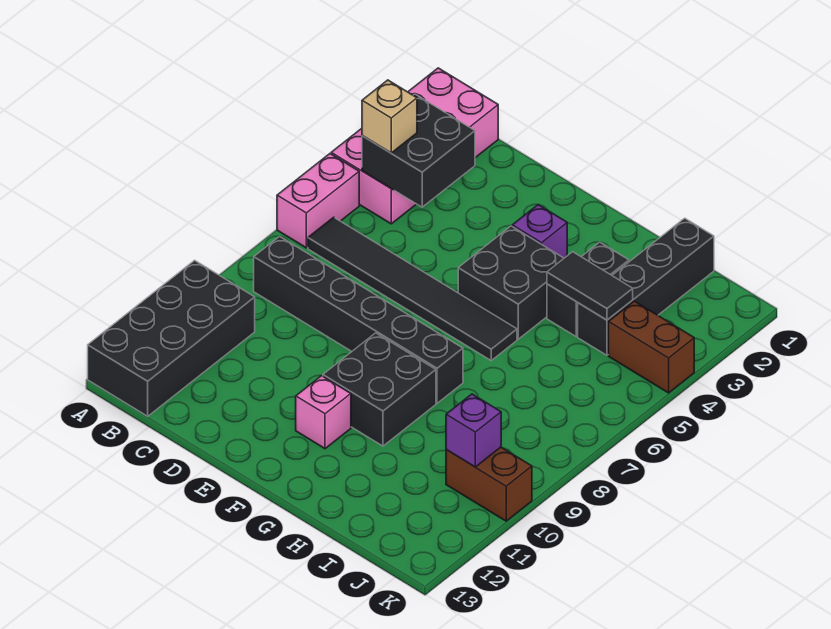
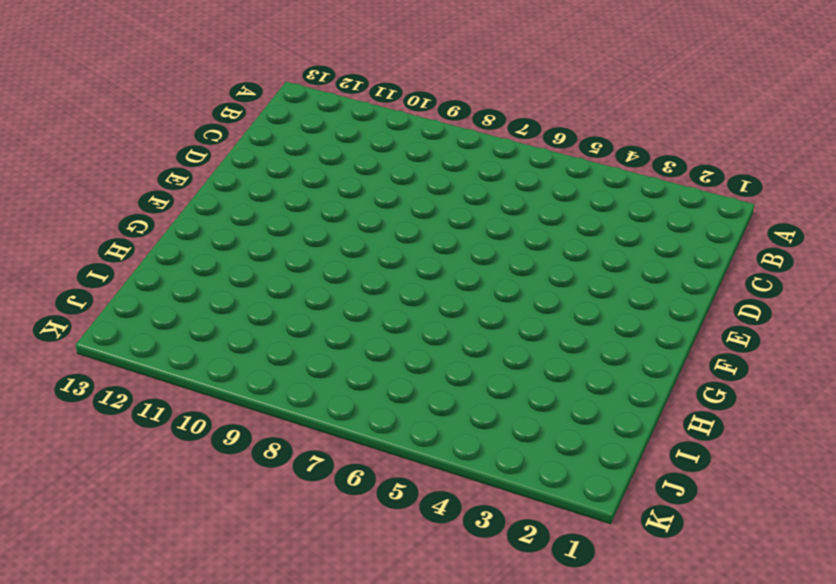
none -> pink 2x4 brick [331,68,498,224]
none -> pink 1x2 brick [277,154,359,248]
none -> black 2x4 brick [88,260,255,416]

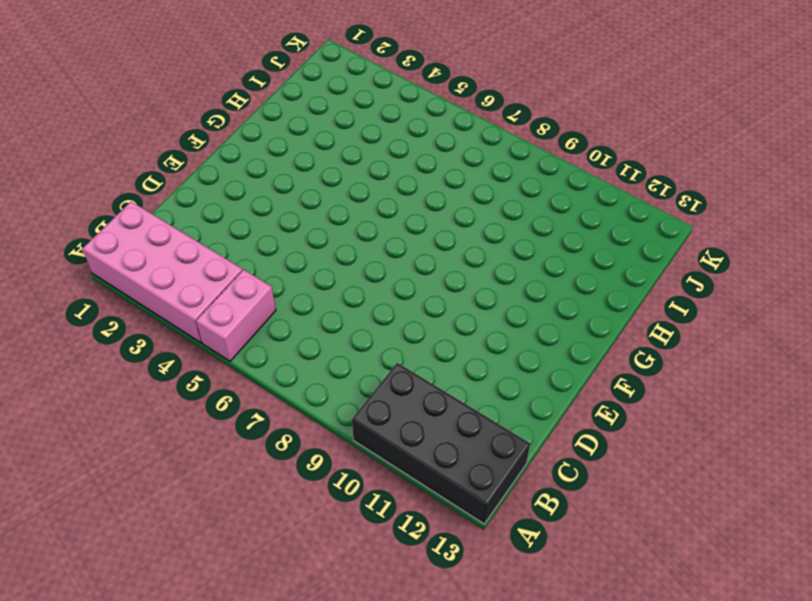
pink 1x2 brick [196,270,276,361] -> pink 1x2 brick turned to [277,154,359,248]
none -> black 1x6 tile [308,217,517,360]
none -> black 1x6 brick [254,236,463,403]
none -> purple 1x1 brick [512,205,567,258]

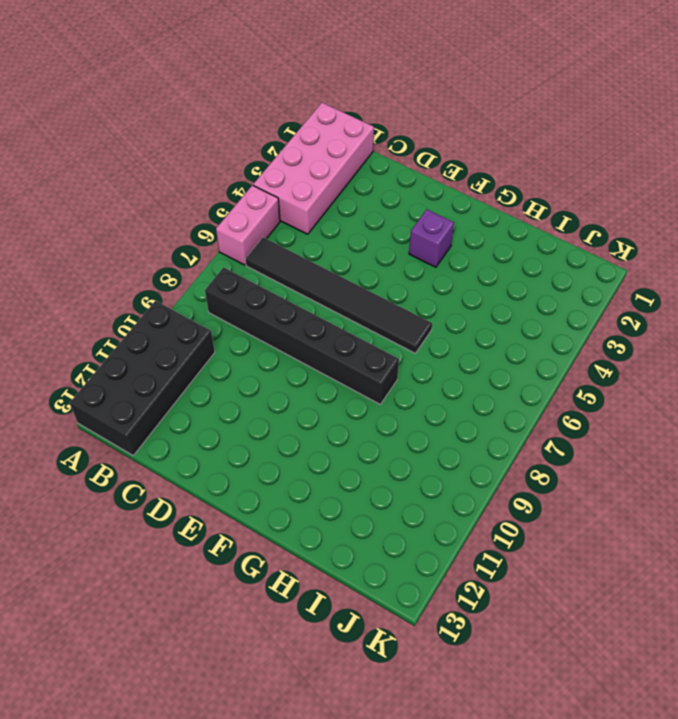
none -> black 2x2 brick [458,226,564,339]
none -> black 2x2 brick [323,333,436,446]
none -> pink 1x1 brick [296,376,351,449]

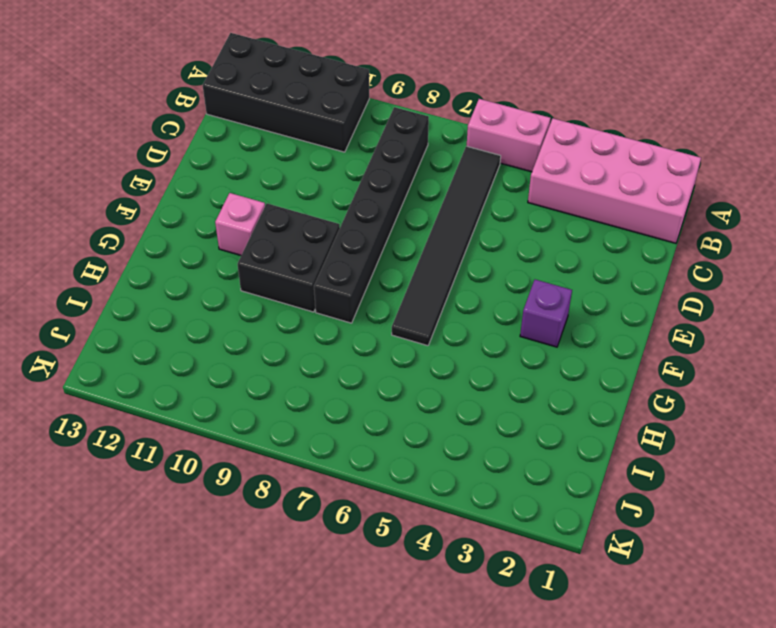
none -> black 2x2 brick [458,226,564,339]
none -> black 1x2 brick [547,242,629,336]
none -> black 1x4 brick [578,218,714,355]

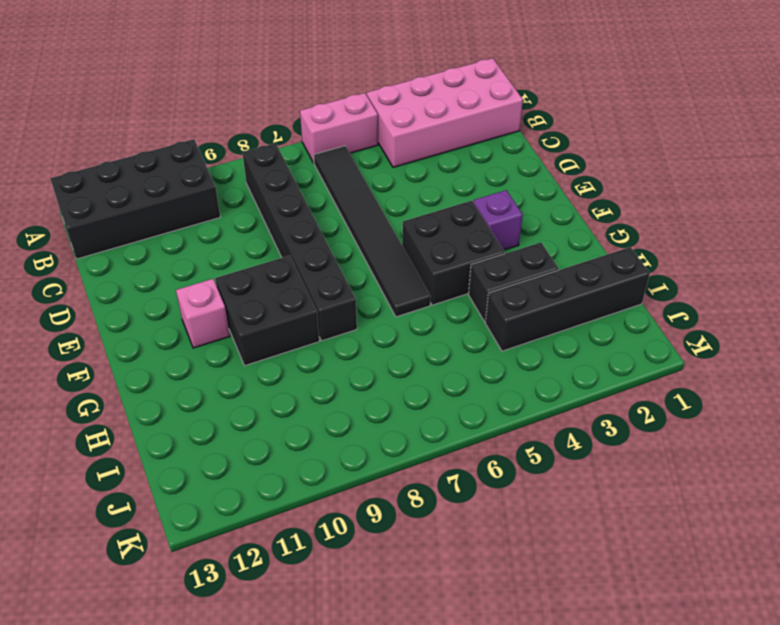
none -> brown 1x2 brick [608,301,694,393]
none -> brown 1x2 brick [446,447,532,521]
none -> black 2x2 brick [362,94,475,207]

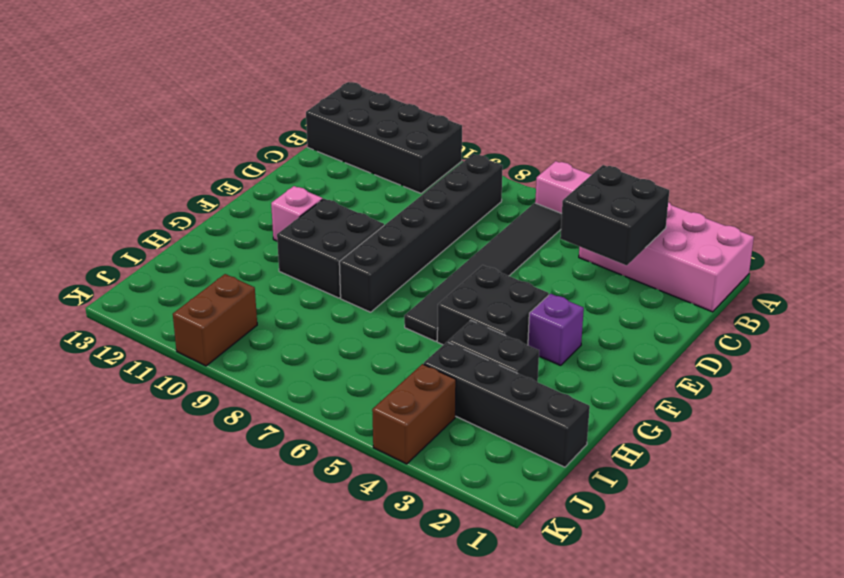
none -> black 1x2 tile [547,252,633,320]
none -> purple 1x1 brick [446,394,501,467]
none -> tan 1x1 brick [362,80,417,153]

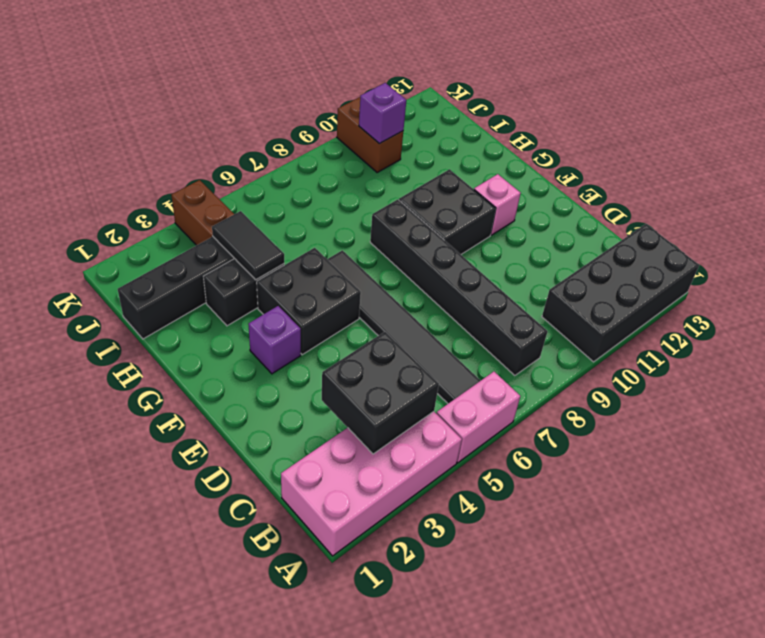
none -> tan 1x1 brick [362,80,417,153]

